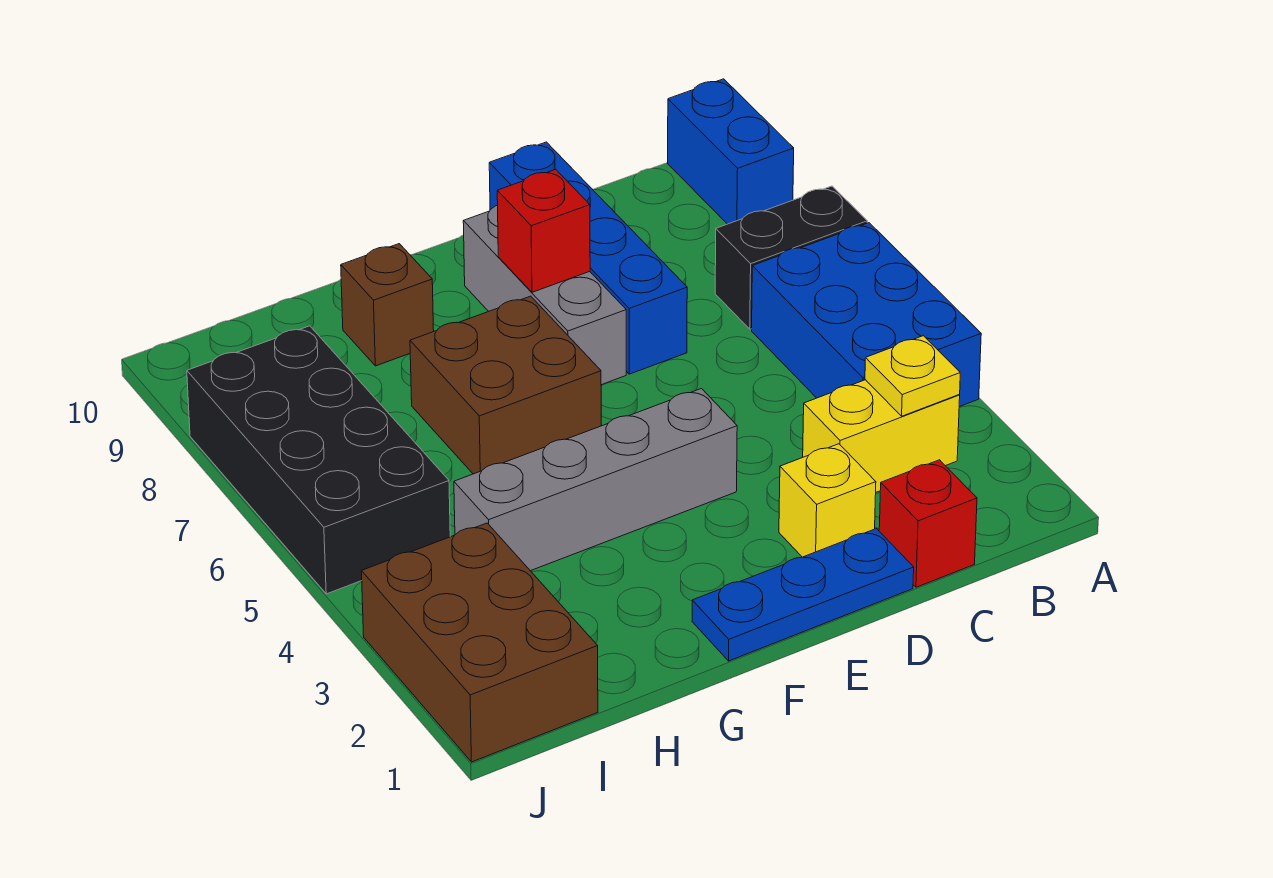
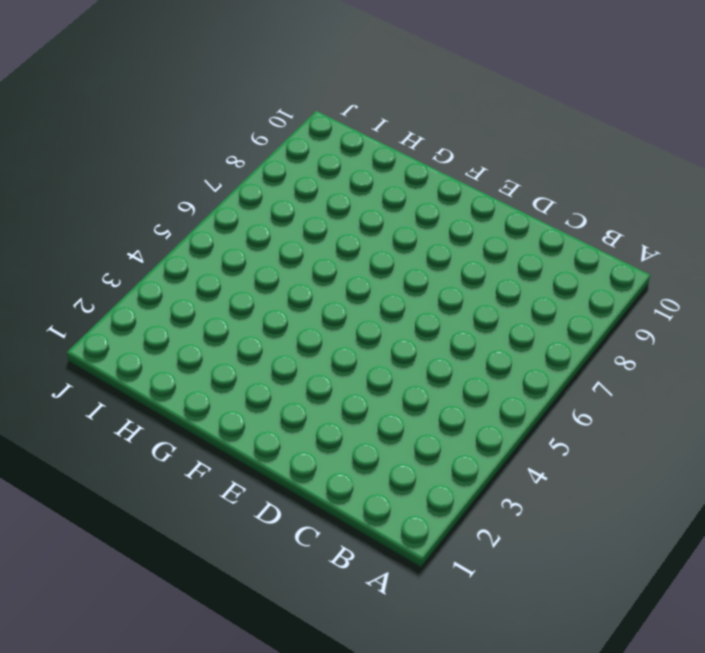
none -> blue 2x3 brick [752,223,981,407]
none -> black 1x2 brick [715,186,867,329]
none -> blue 1x2 brick [668,79,794,224]

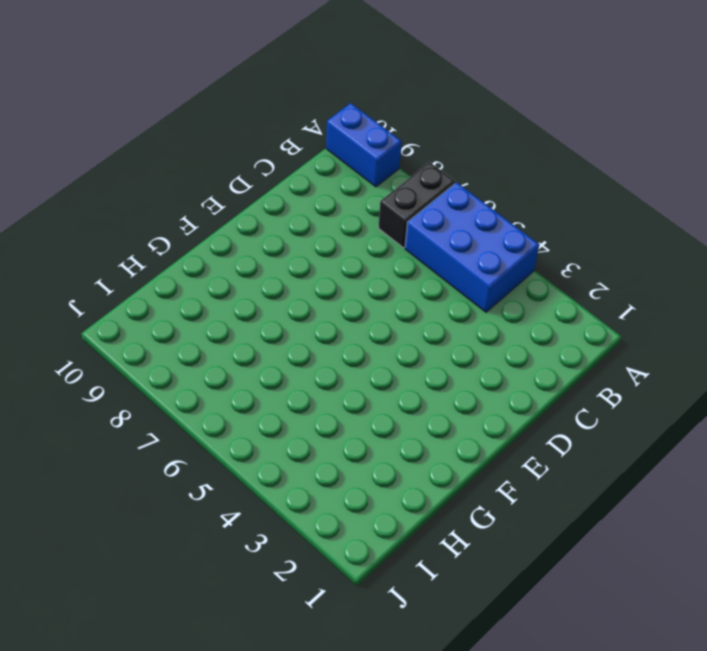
none -> yellow 1x2 brick [803,380,960,492]
none -> red 1x1 brick [879,460,977,587]
none -> blue 1x3 plate [692,529,914,661]

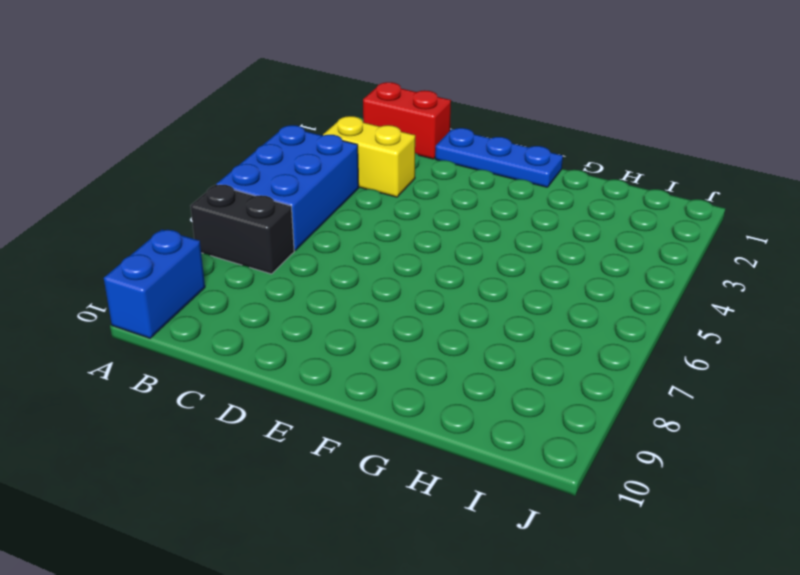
red 1x2 brick [363,82,451,159] -> red 1x1 brick [879,460,977,587]
none -> yellow 1x1 brick [779,444,876,557]
none -> blue 1x4 brick [489,142,687,374]
none -> grey 1x4 brick [454,389,737,571]

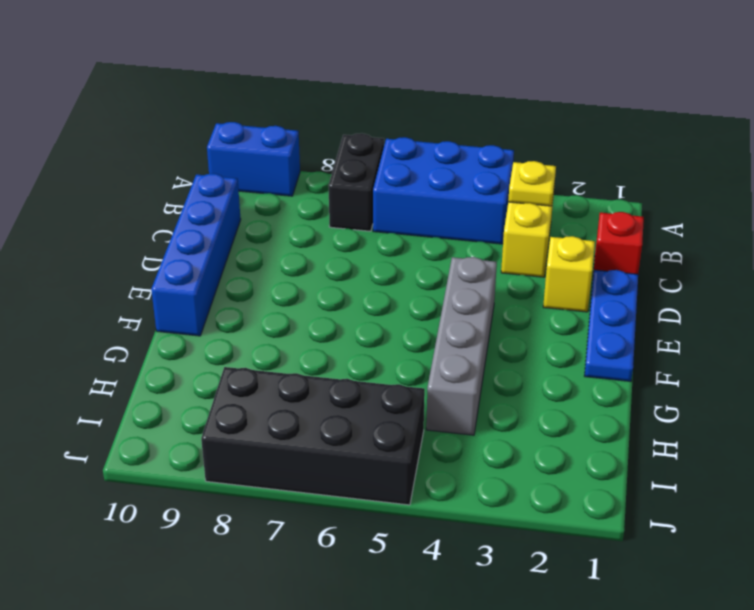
blue 1x4 brick [151,174,241,336] -> blue 1x4 brick turned to [489,142,687,374]
none -> grey 1x3 brick [463,205,626,385]
none -> brown 2x2 brick [410,296,601,474]
none -> brown 1x1 brick [341,244,434,366]

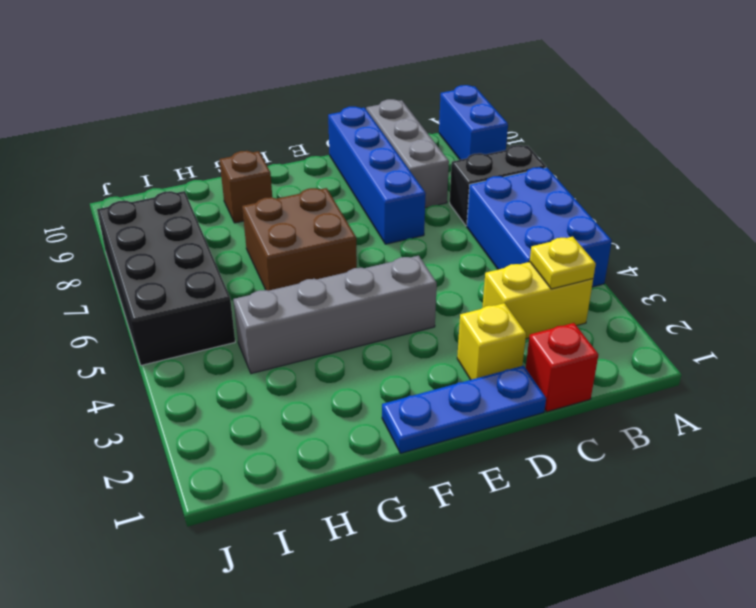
grey 1x3 brick [366,99,449,208] -> grey 1x3 brick moved to [463,205,626,385]
none -> brown 2x3 brick [362,523,598,762]
none -> red 1x1 brick [497,169,590,292]

